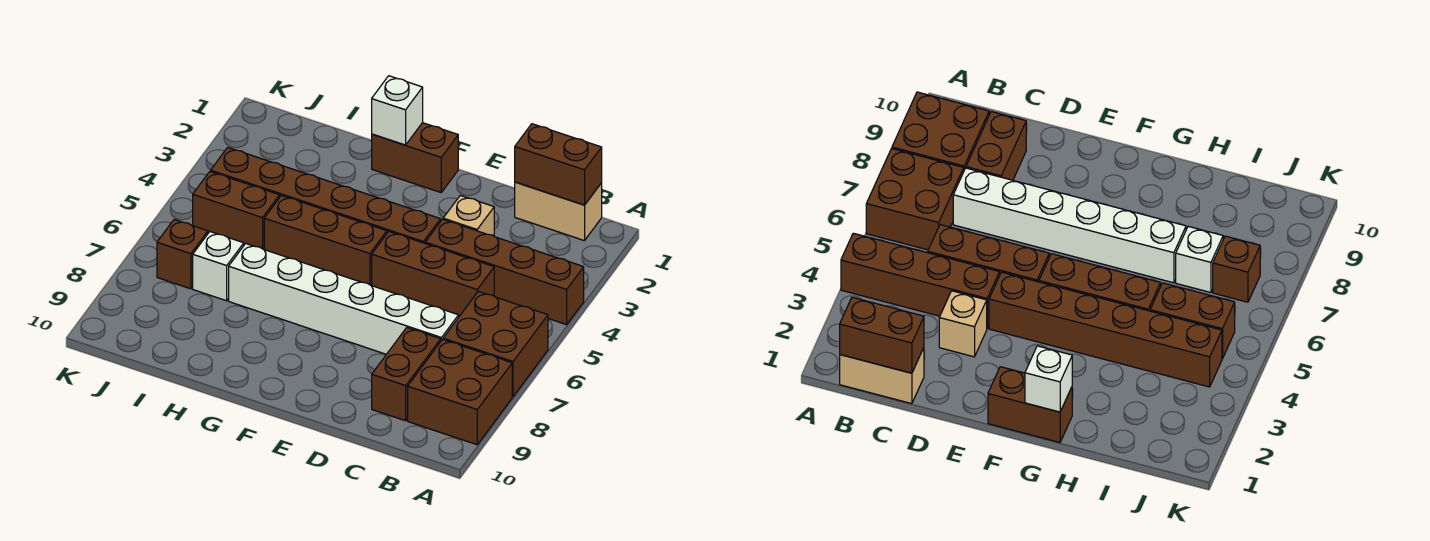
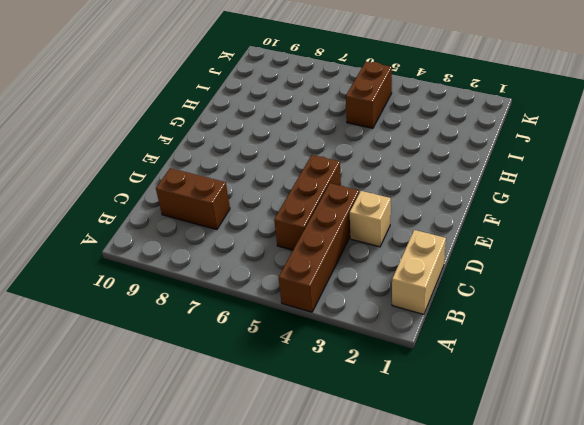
none -> brown 2x2 brick [443,291,548,397]
none -> brown 2x2 brick [408,340,512,445]
none -> white 1x6 brick [229,244,459,354]

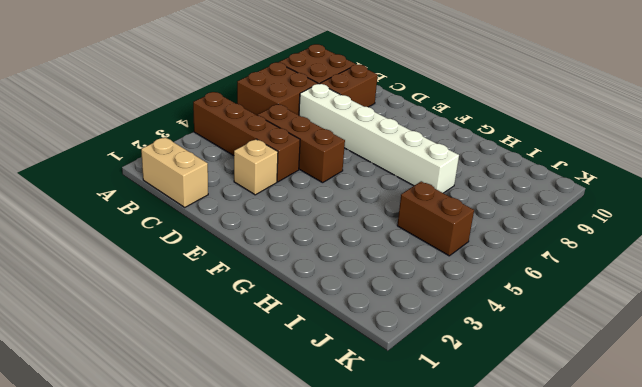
none -> brown 1x6 brick [211,148,441,243]
none -> brown 1x2 brick [372,123,458,192]
none -> brown 1x3 brick [264,195,387,286]

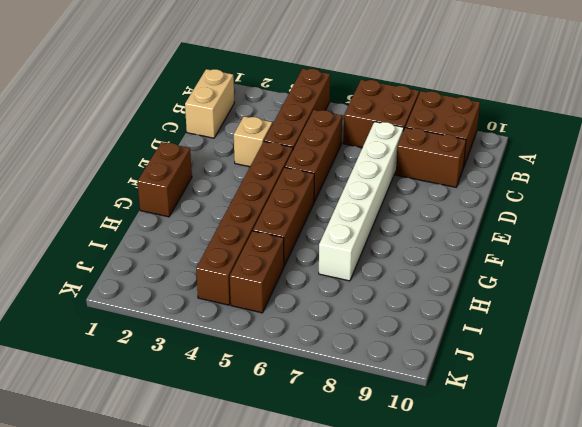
none -> white 1x1 brick [193,232,244,301]
none -> brown 1x1 brick [157,220,208,289]
none -> brown 1x2 brick [515,124,602,205]

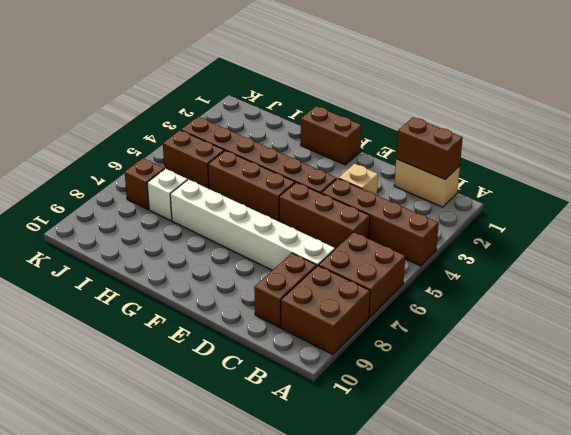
none -> white 1x1 brick [372,76,423,145]

